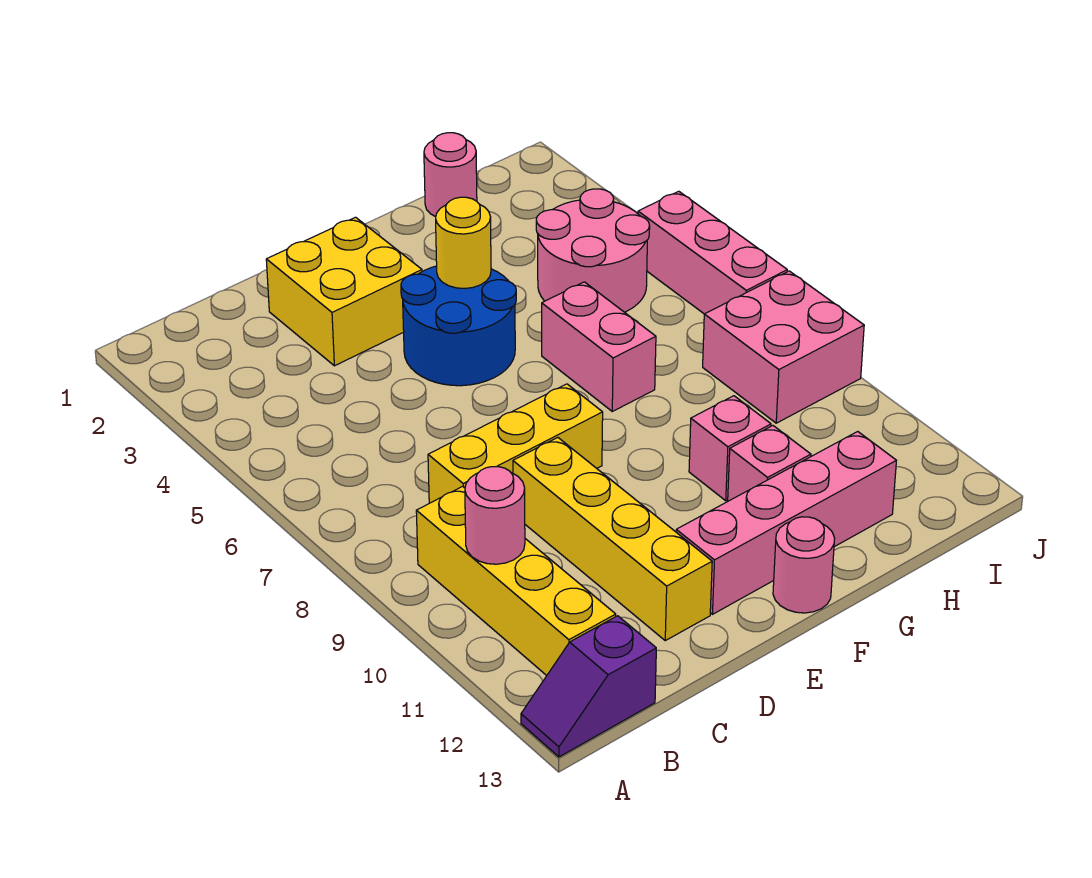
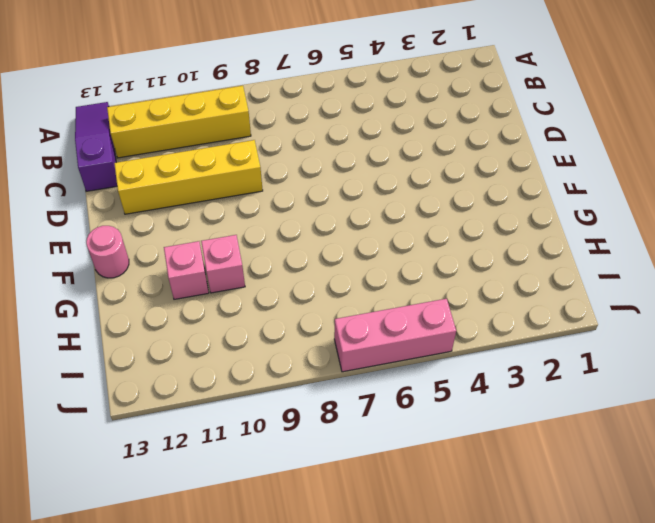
purple 1x3 slope [75,102,117,191] -> purple 1x2 slope [521,616,656,757]
none -> yellow 1x3 brick [428,384,603,503]
none -> yellow 2x2 brick [266,217,422,366]
none -> blue 2x2 round brick [401,266,516,386]

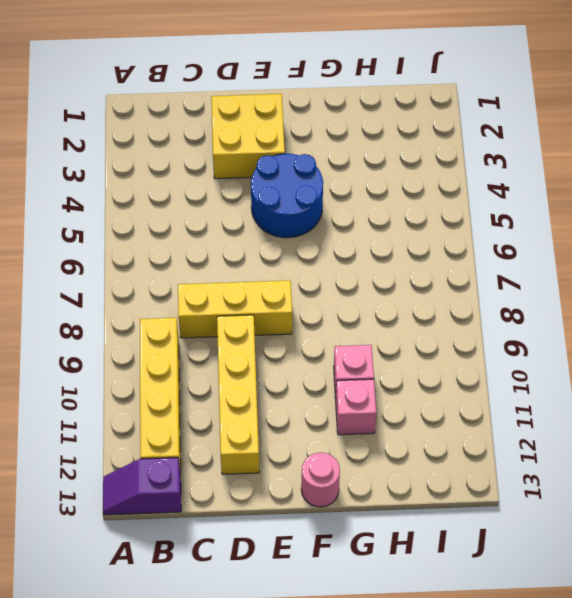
none -> pink 1x4 brick [676,432,896,614]
none -> pink 1x2 brick [542,282,656,411]
none -> pink 1x1 round brick [424,133,477,217]

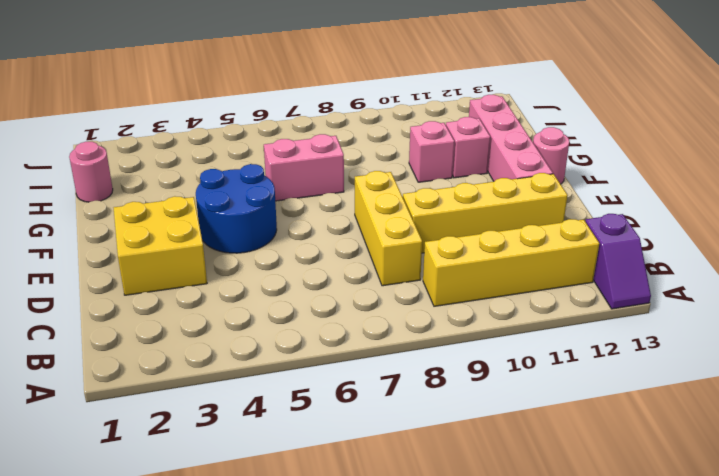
none -> pink 2x2 round brick [536,189,650,312]
none -> pink 2x2 brick [703,271,864,423]
none -> pink 1x3 brick [638,191,787,314]

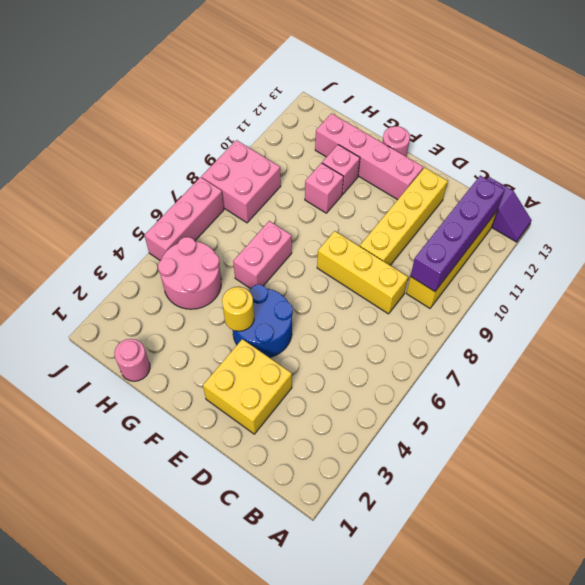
purple 1x4 brick [410,176,505,292] -> pink 1x1 round brick [465,467,525,564]

